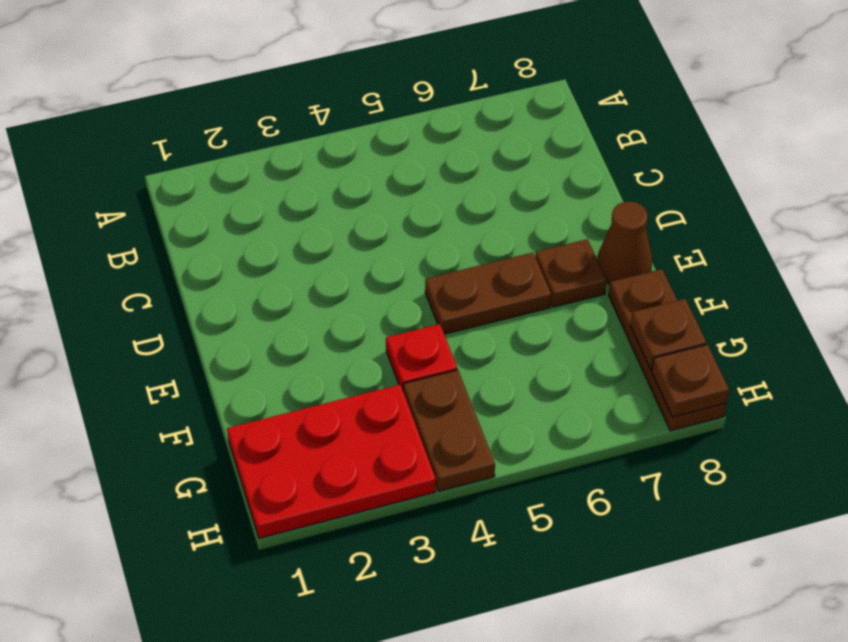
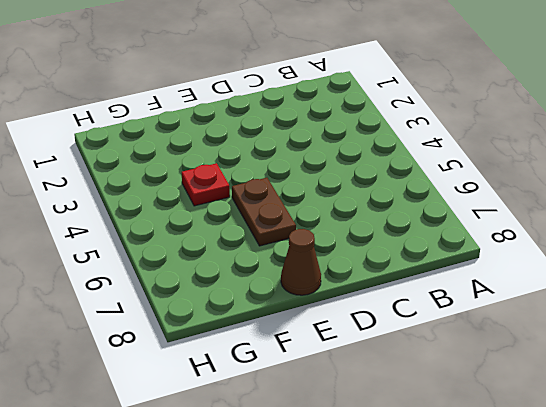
none -> brown 1x1 plate [535,239,606,307]
none -> brown 1x3 plate [609,269,726,431]

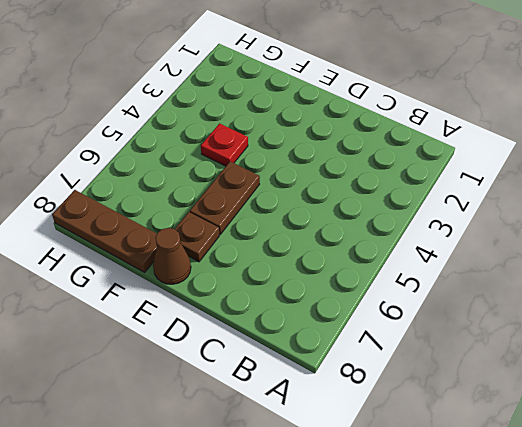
none -> red 2x3 plate [227,385,436,538]
none -> brown 1x2 plate [403,370,495,491]

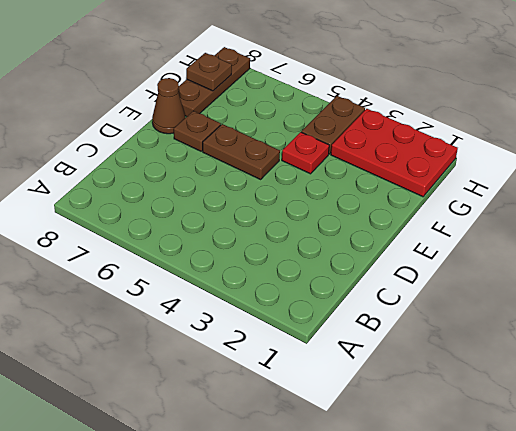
none -> brown 1x1 plate [652,345,729,417]

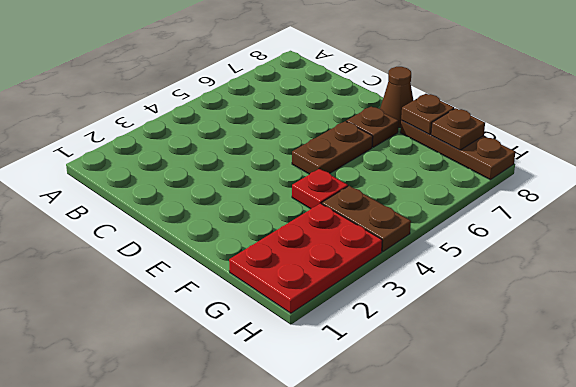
brown 1x1 plate [401,94,454,134] -> brown 1x1 plate moved to [652,345,729,417]

